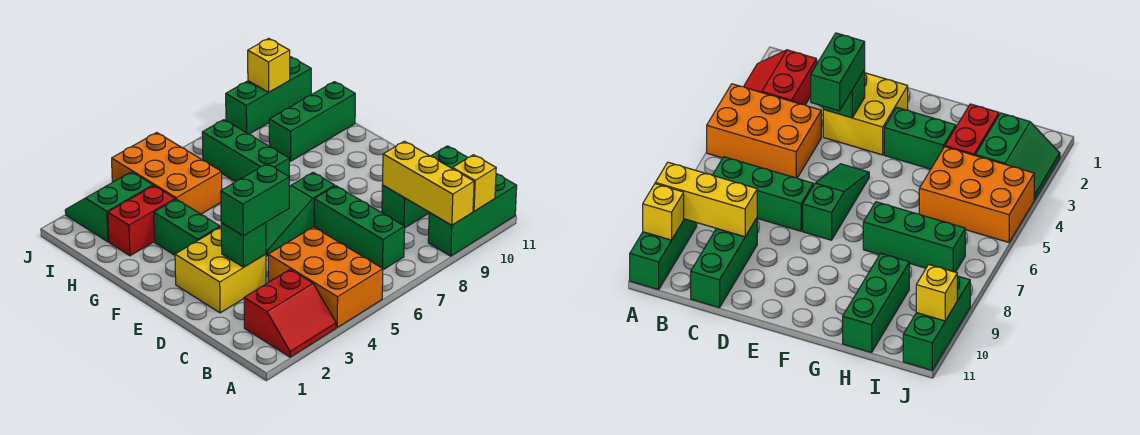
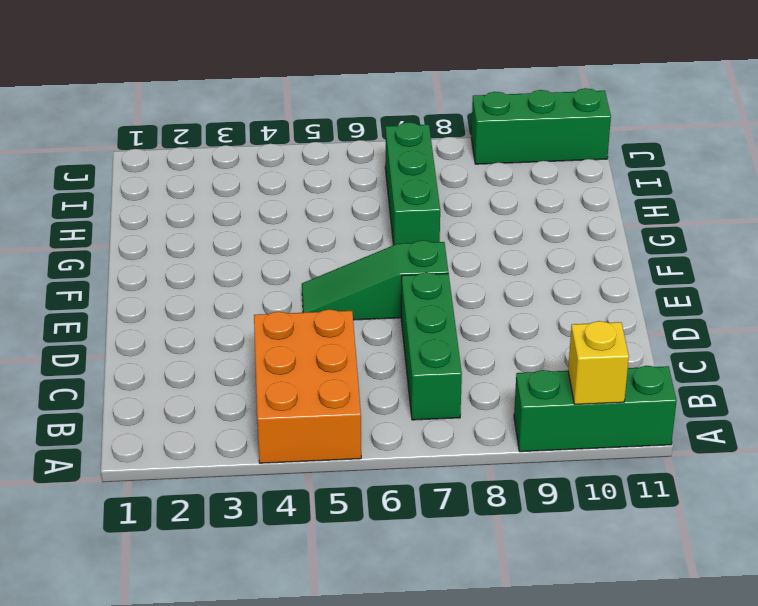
none -> red 2x2 slope [244,269,336,357]
none -> green 1x3 brick [382,146,468,228]
none -> yellow 2x2 brick [175,227,266,313]

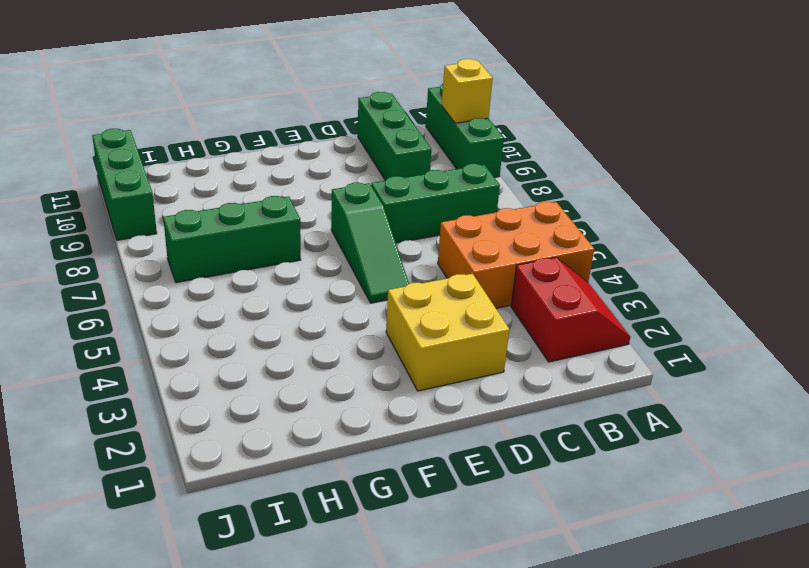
none -> green 1x2 brick [154,199,220,255]
none -> red 1x2 brick [108,186,175,256]
none -> orange 2x3 brick [112,133,222,214]

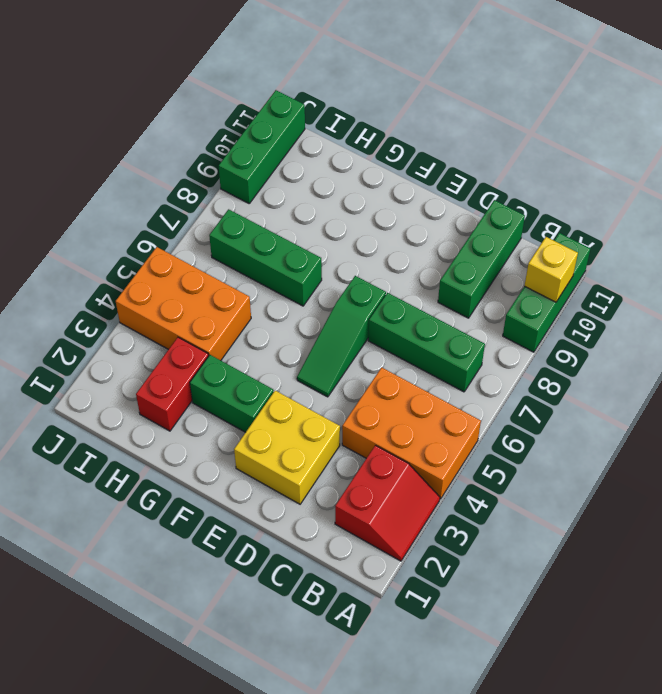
none -> green 1x3 brick [269,82,355,161]
none -> green 2x2 slope [65,172,153,242]
none -> yellow 1x3 brick [382,141,474,225]

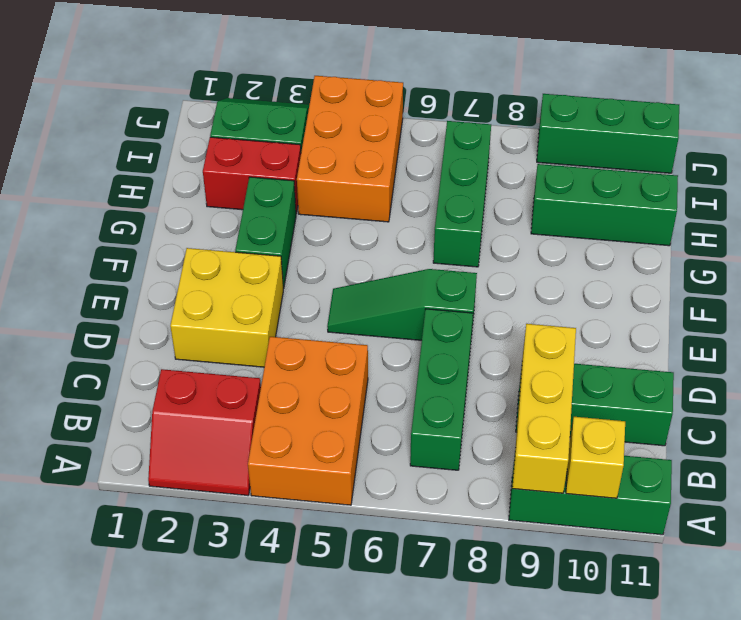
none -> green 1x1 brick [221,223,266,267]
none -> yellow 1x1 brick [248,38,290,92]
none -> green 1x2 brick [221,164,289,236]

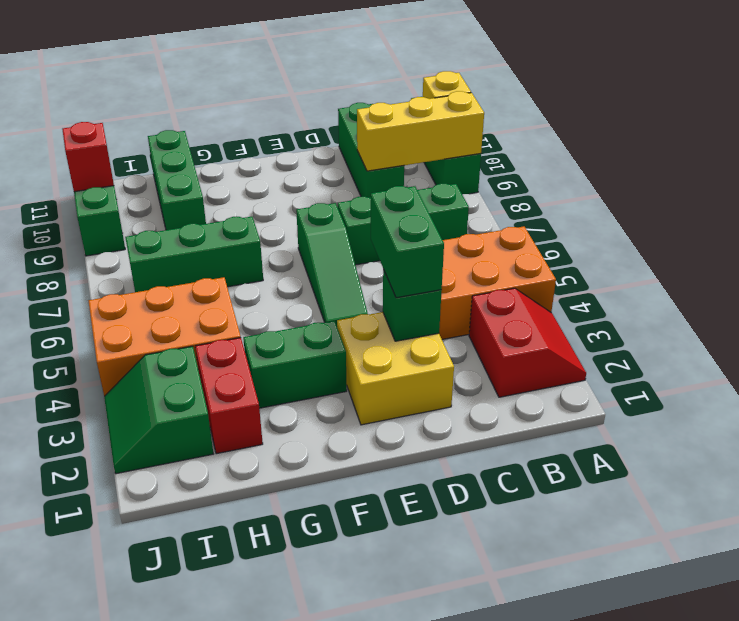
red 1x1 brick [62,122,114,192] -> yellow 1x1 brick [248,38,290,92]

